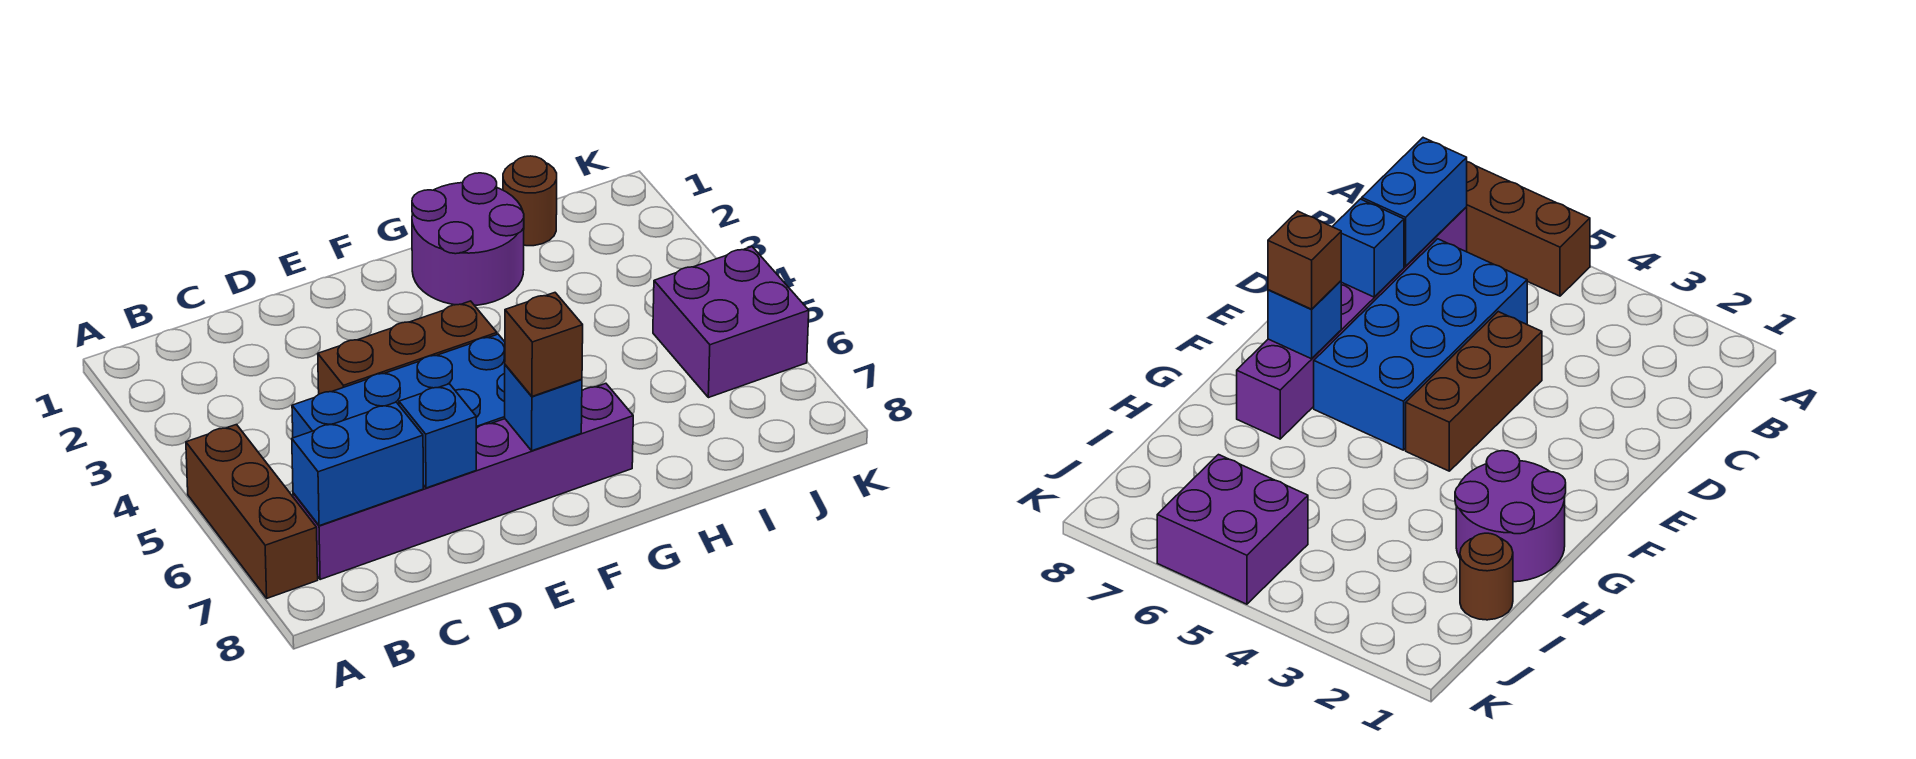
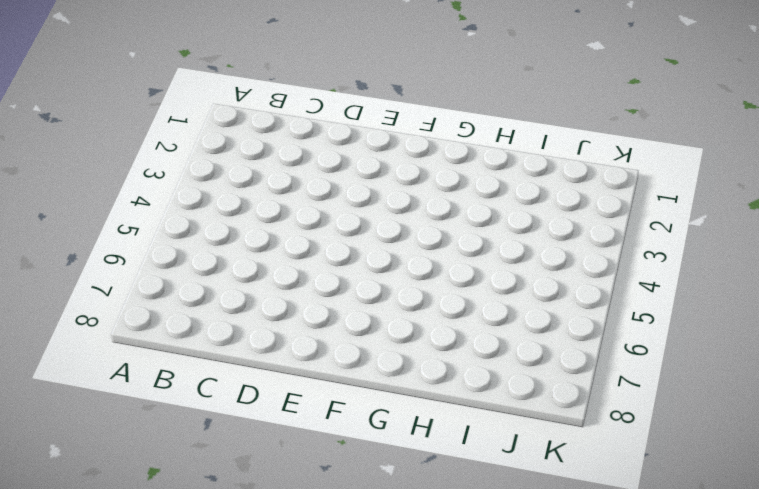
none -> brown 1x3 brick [186,425,318,598]
none -> purple 1x6 brick [293,383,633,579]

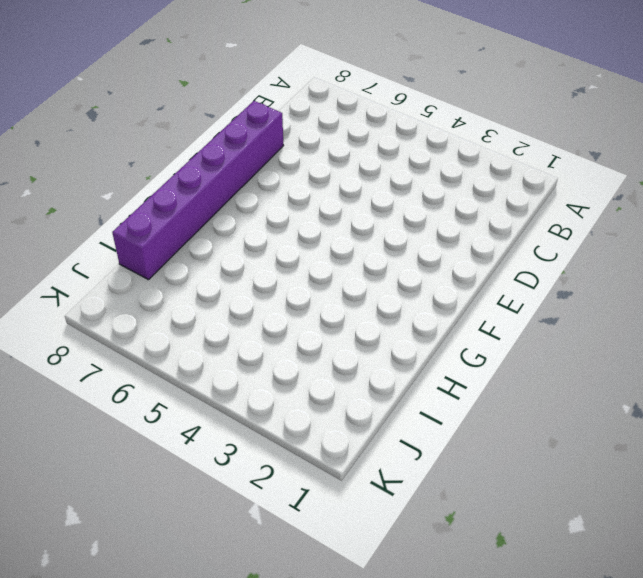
purple 1x6 brick [112,101,283,280] -> purple 1x6 brick moved to [293,383,633,579]
none -> brown 1x3 brick [186,425,318,598]
none -> blue 2x4 brick [292,334,505,438]

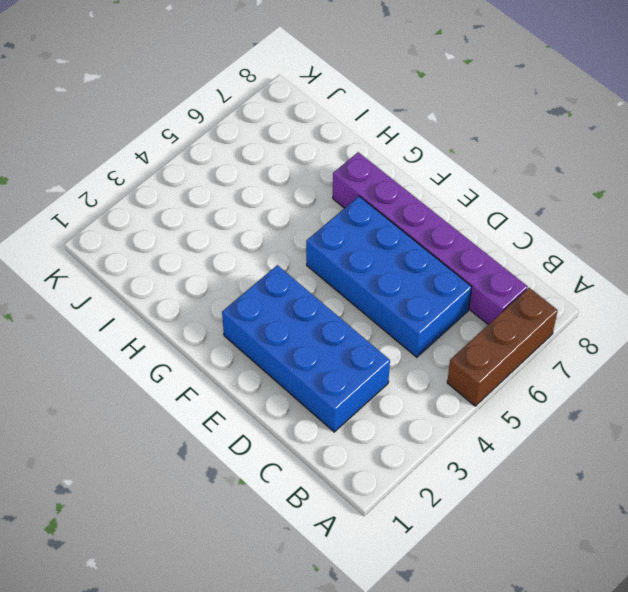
blue 2x4 brick [222,265,390,432] -> none
none -> brown 1x3 brick [318,301,497,394]
none -> purple 2x2 round brick [412,173,524,305]

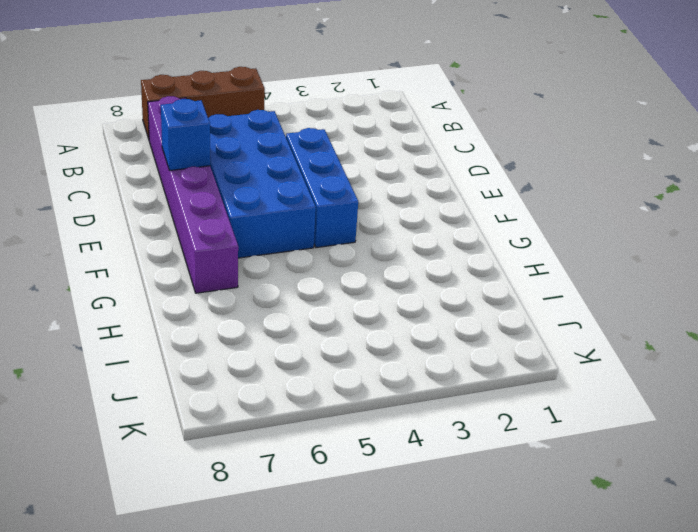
blue 1x3 brick [286,128,358,248] -> brown 1x3 brick [318,301,497,394]
none -> purple 2x2 round brick [412,173,524,305]
none -> brown 1x1 round brick [503,156,557,246]

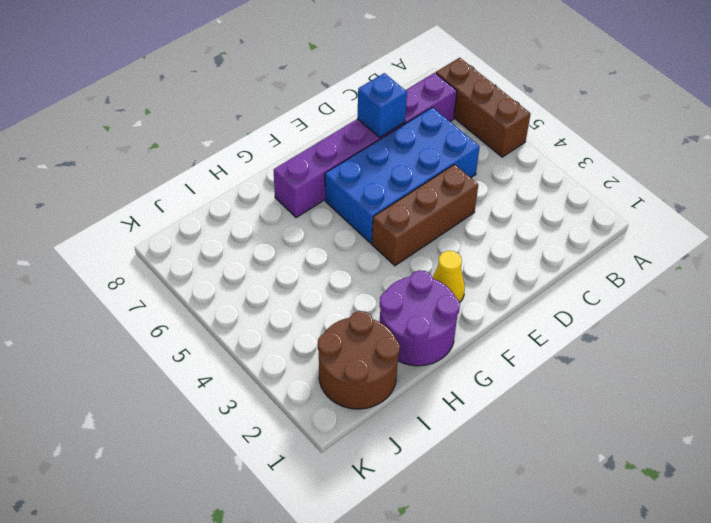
yellow 1x1 cone [433,251,465,302] -> none
brown 2x2 round brick [318,311,400,409] -> brown 1x1 round brick [503,156,557,246]
none -> purple 2x2 brick [653,247,809,398]
none -> blue 1x2 brick [292,402,423,526]

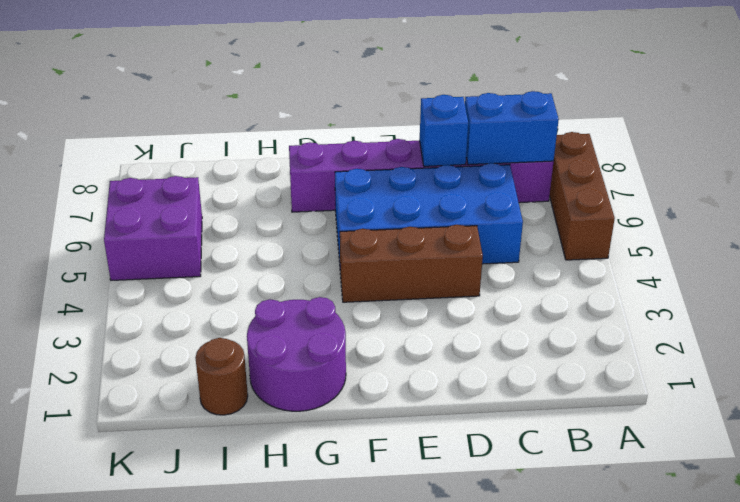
none -> blue 1x1 brick [505,365,582,451]
none -> brown 1x1 brick [505,293,583,396]

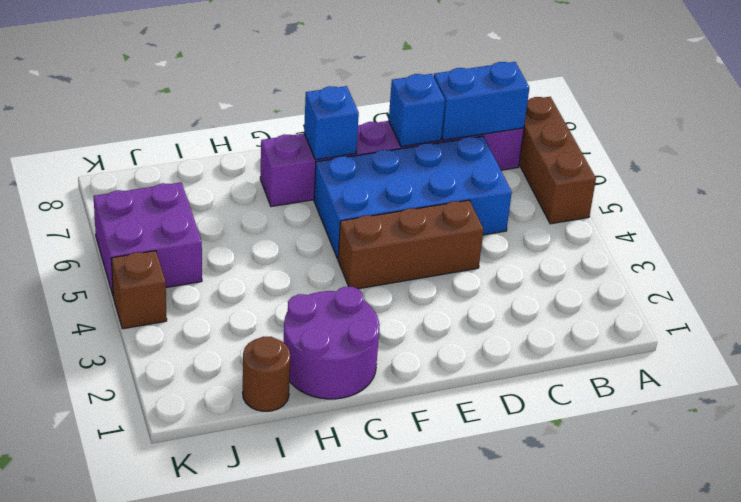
brown 1x1 brick [111,251,167,329] -> brown 1x1 brick moved to [505,293,583,396]

